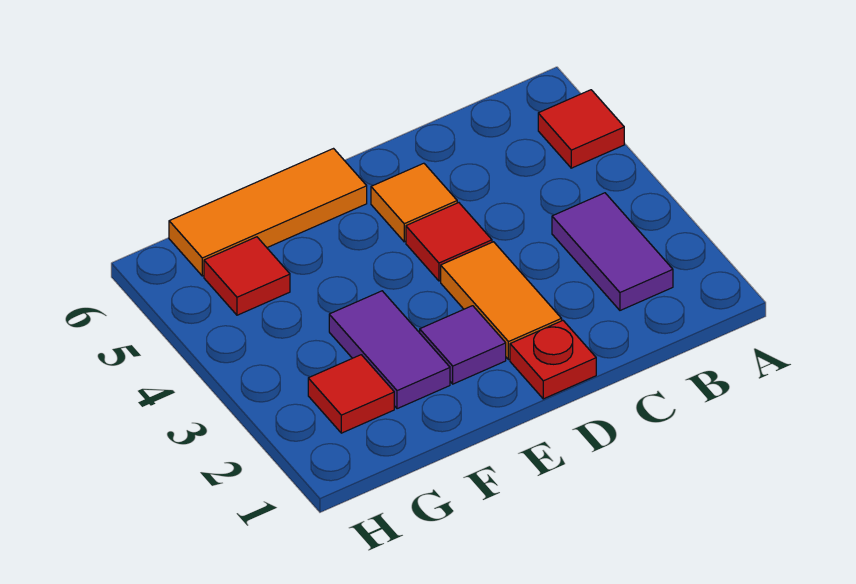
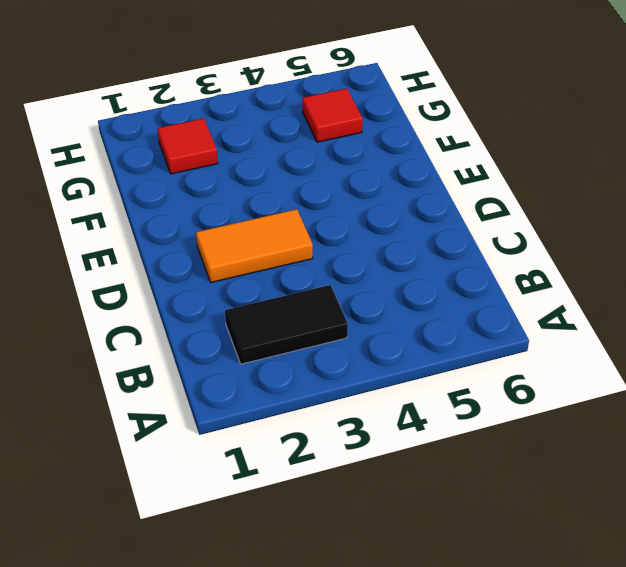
black 1x2 tile [225,285,348,364] -> purple 1x2 tile [552,193,673,310]
none -> red 1x1 tile [538,90,624,168]
none -> red 1x1 plate [510,321,596,399]

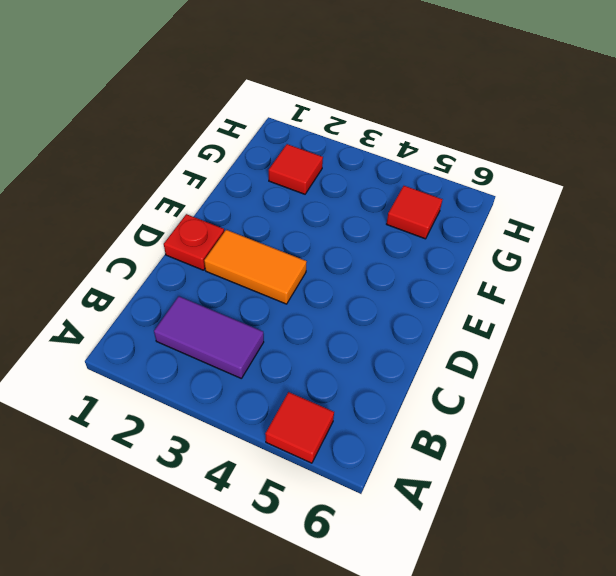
none -> red 1x1 tile [406,203,492,281]
none -> orange 1x1 tile [371,163,457,242]

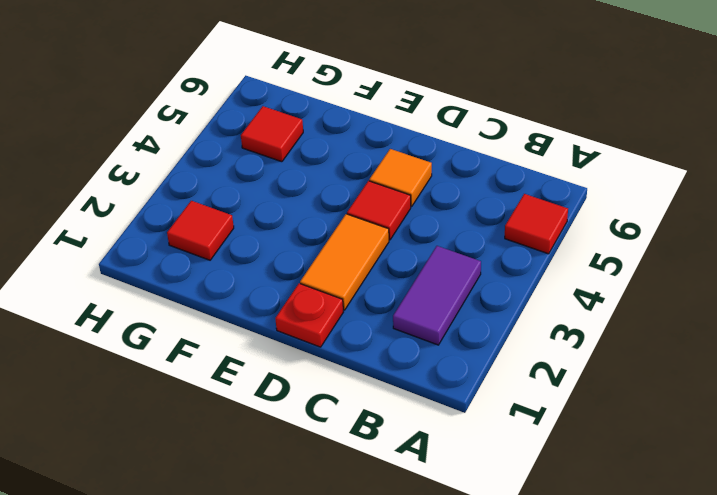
none -> purple 1x1 tile [420,306,506,384]
none -> orange 1x3 tile [169,149,367,276]

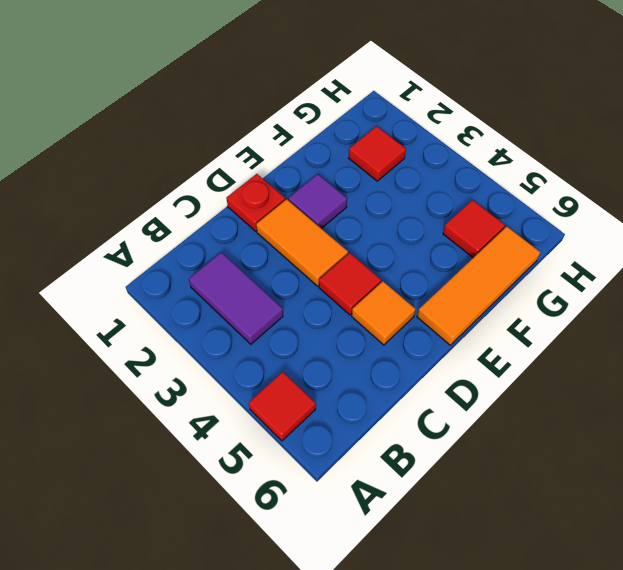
none -> purple 1x2 tile [329,291,450,409]

